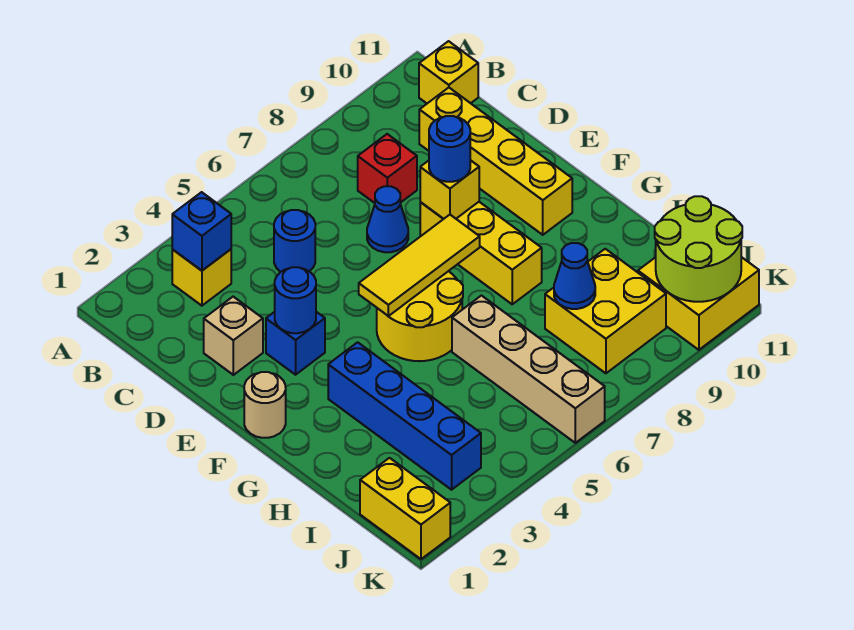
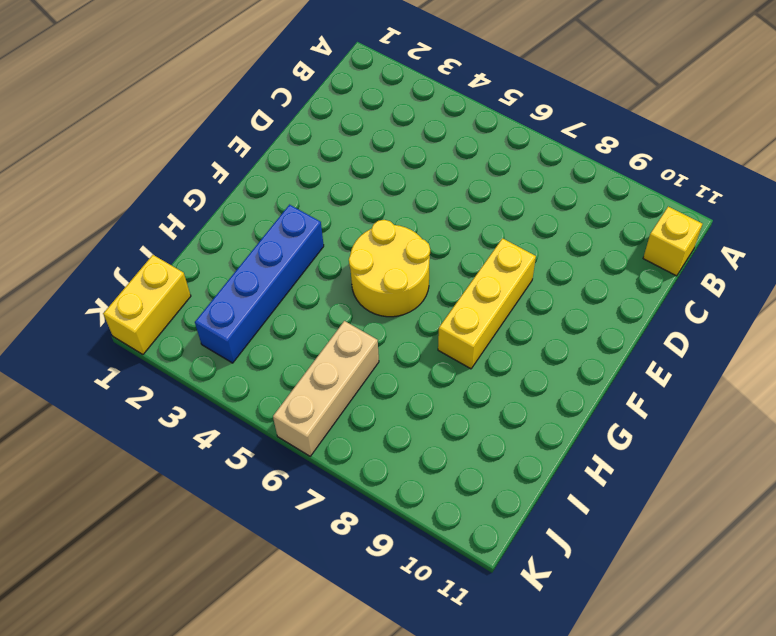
tan 1x3 brick [273,321,379,456] -> tan 1x4 brick [452,296,605,443]
none -> yellow 1x1 brick [172,249,231,306]
none -> blue 1x1 round brick [274,210,315,272]
none -> red 1x1 brick [358,134,417,203]

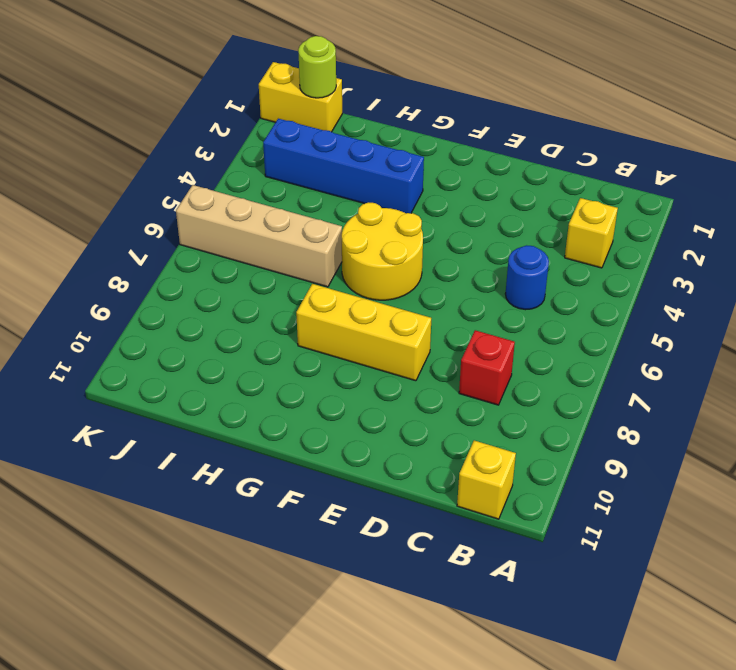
lime 1x1 round brick [298,36,336,98] -> none
none -> yellow 1x4 brick [419,88,572,235]
none -> tan 1x1 brick [204,297,263,375]
none -> blue 1x1 cone [367,186,408,252]

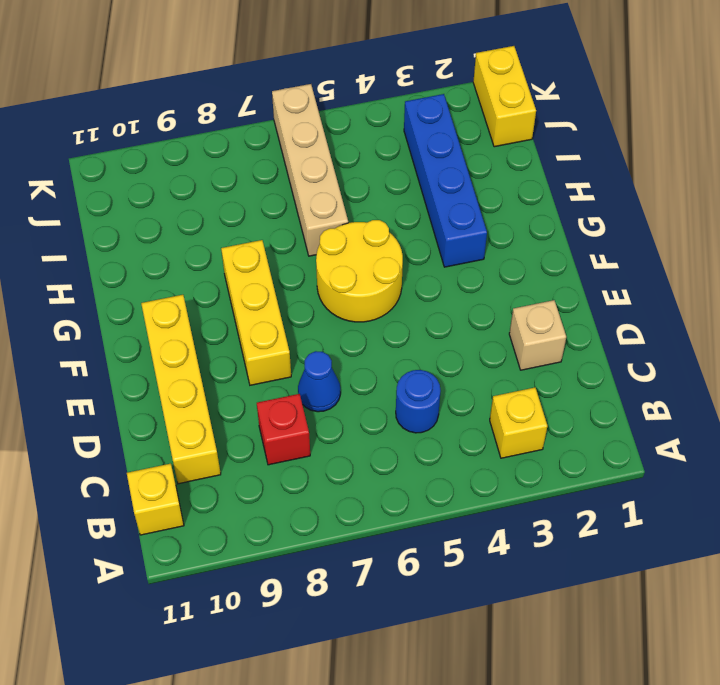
none -> blue 1x1 brick [266,312,325,375]
none -> tan 1x1 round brick [244,372,286,438]
none -> yellow 2x2 brick [545,249,666,373]

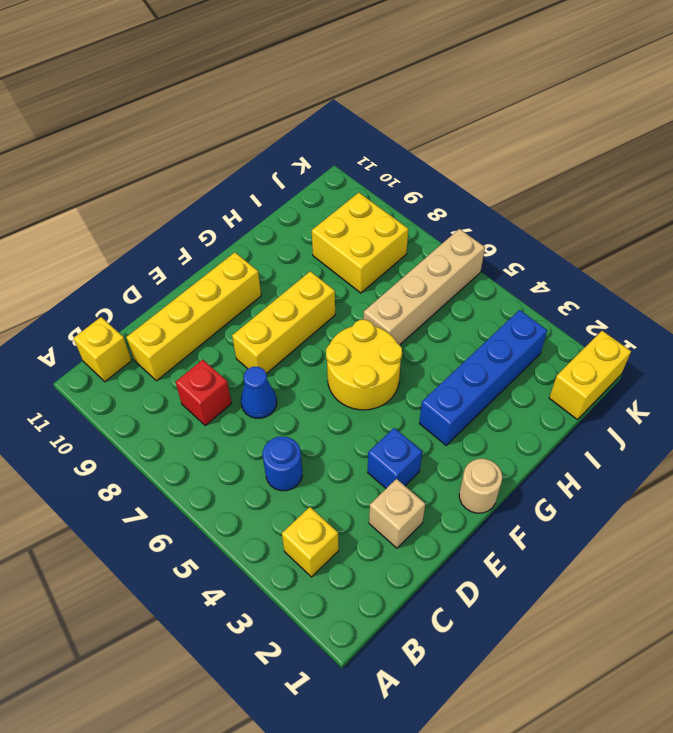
none -> yellow 2x2 brick [638,257,759,350]
none -> blue 1x1 brick [172,192,231,271]
none -> blue 1x1 round brick [275,267,316,333]

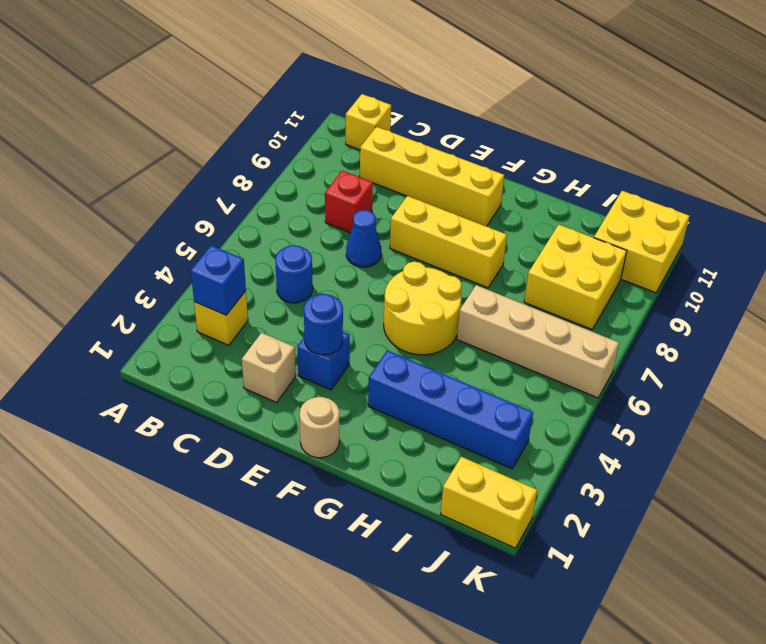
none -> yellow 1x1 brick [420,160,479,219]
none -> yellow 1x3 tile [359,215,480,316]
none -> blue 1x1 cone [554,243,595,309]

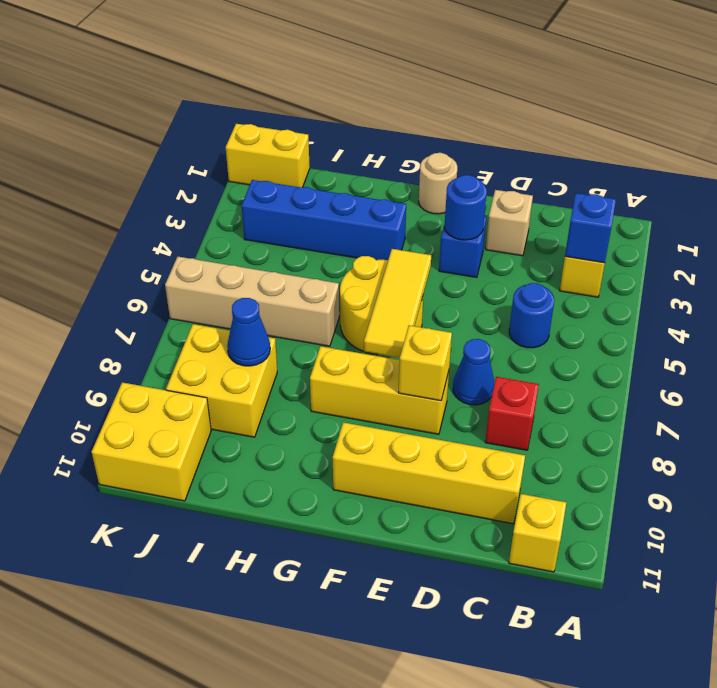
none -> lime 2x2 round brick [655,196,742,302]
none -> blue 1x1 round brick [429,116,470,182]

